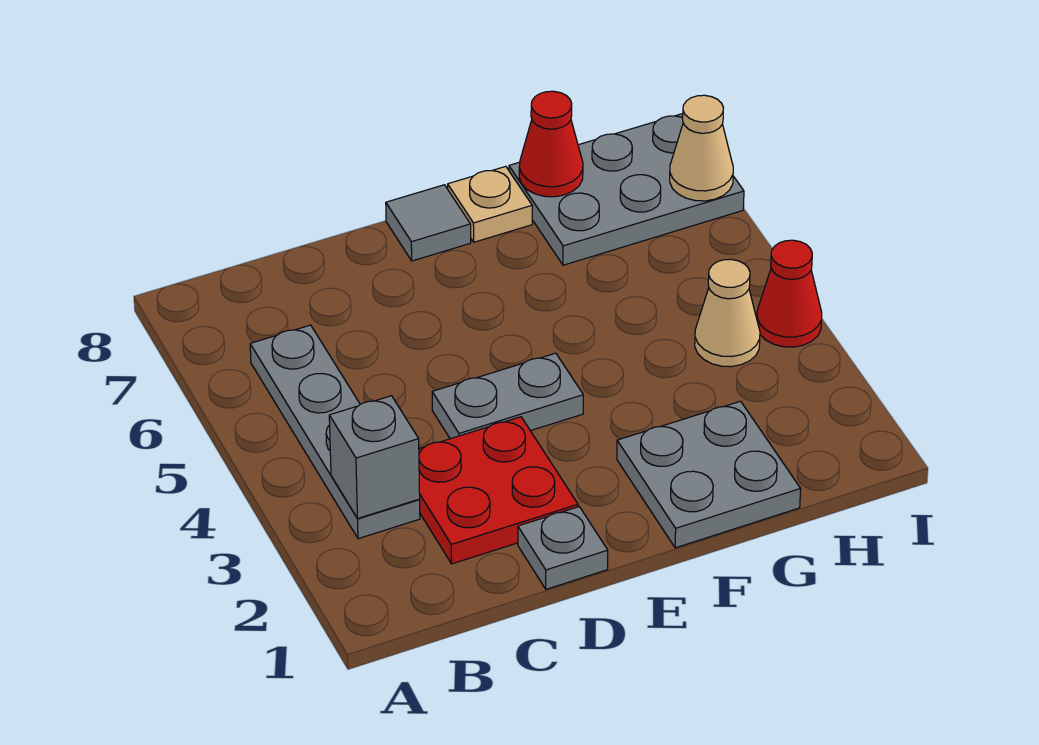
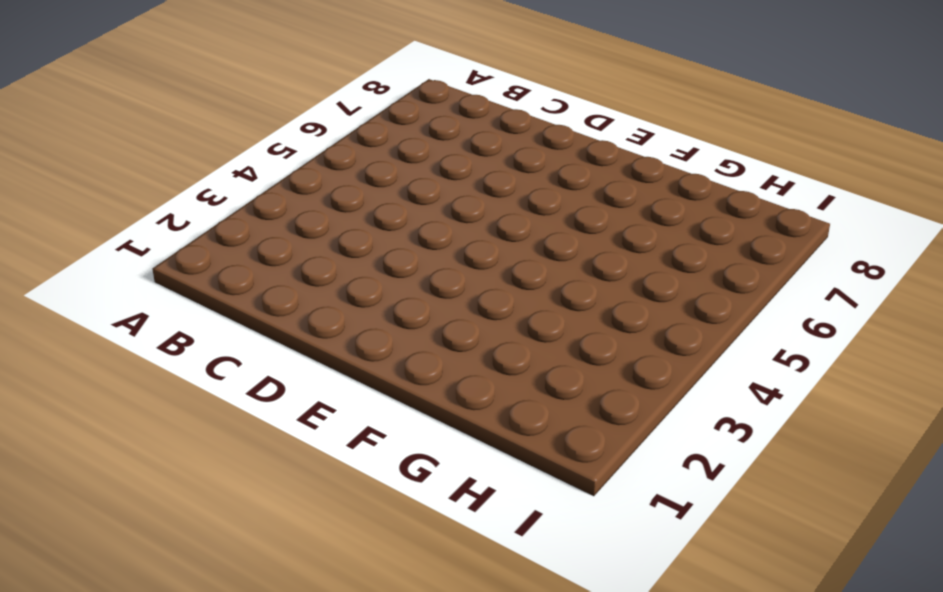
none -> grey 1x4 plate [250,325,420,539]
none -> red 2x2 plate [419,417,578,564]
none -> grey 1x1 plate [518,507,608,589]

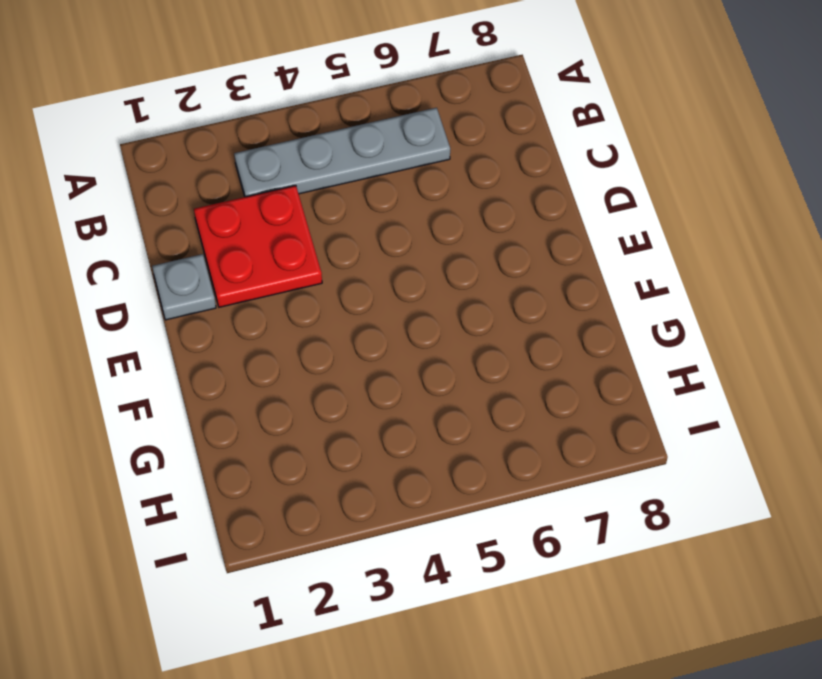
none -> grey 1x2 plate [432,353,583,439]
none -> grey 1x1 tile [386,185,471,261]
none -> grey 2x2 plate [617,401,801,548]

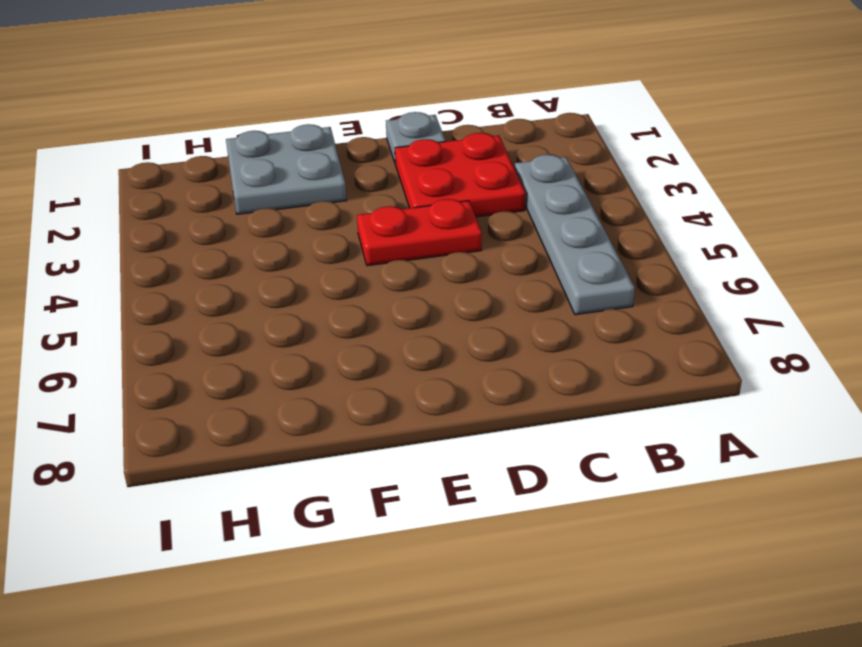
red 1x2 plate [357,199,482,266] -> grey 1x2 plate [432,353,583,439]
none -> grey 1x1 tile [386,185,471,261]
none -> tan 1x1 plate [448,166,532,242]
none -> grey 2x3 plate [509,114,744,265]

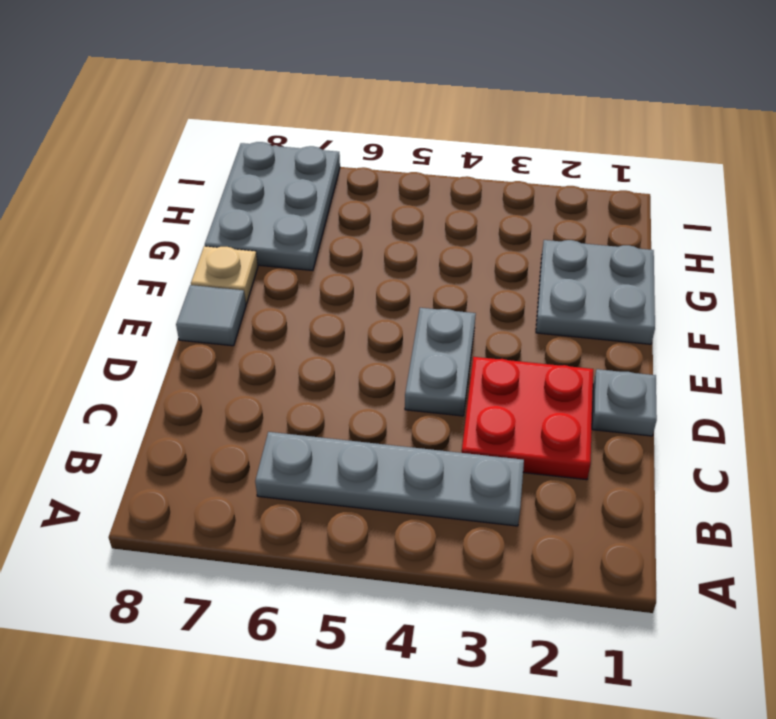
none -> tan 1x1 cone [695,259,760,367]
none -> red 1x1 cone [757,240,822,347]
none -> grey 1x1 brick [329,396,420,519]

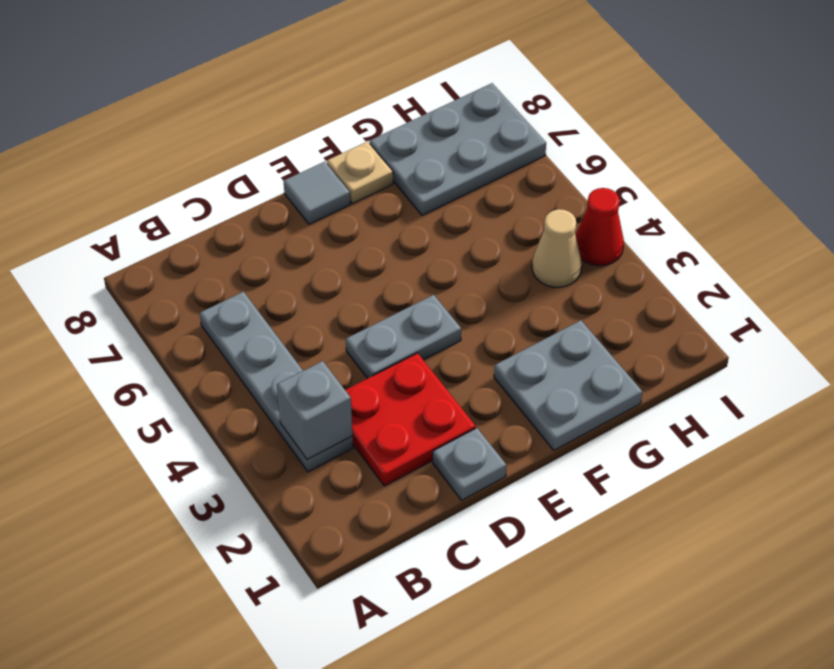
none -> red 1x1 cone [519,91,583,197]
none -> tan 1x1 cone [670,95,733,201]

